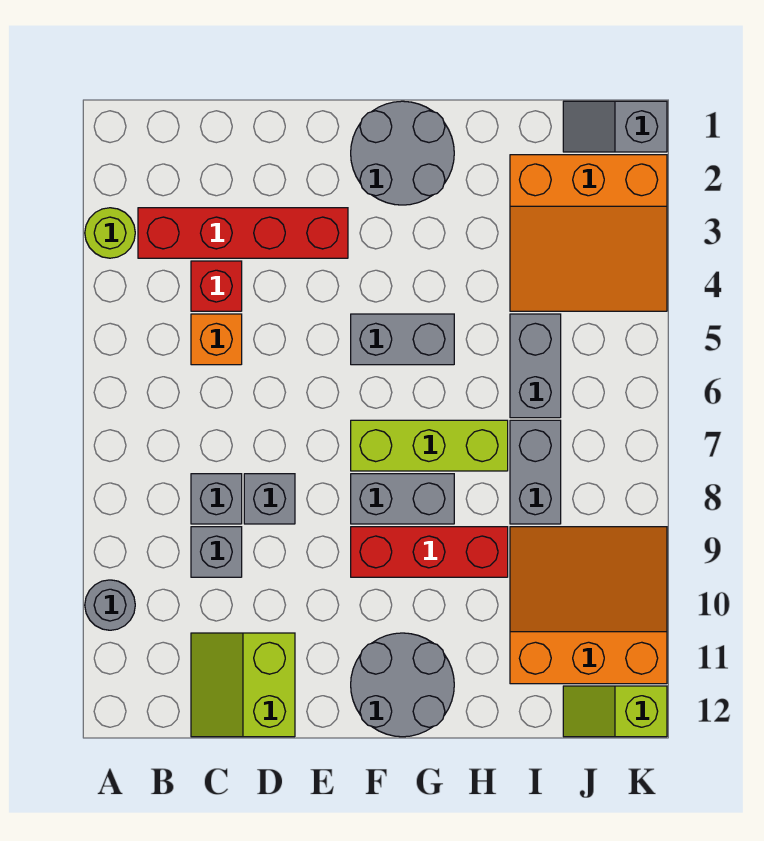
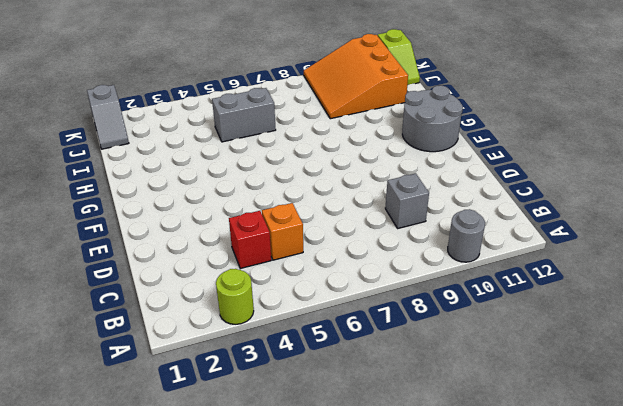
none -> red 1x4 brick [138,208,348,258]
none -> grey 1x1 brick [191,474,242,524]
none -> lime 2x2 slope [191,633,295,737]

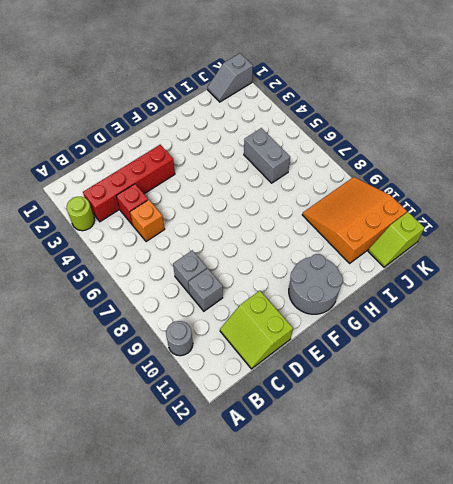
none -> grey 1x1 brick [244,474,295,524]
none -> grey 2x2 round brick [351,101,454,205]
none -> grey 1x2 brick [351,314,454,365]

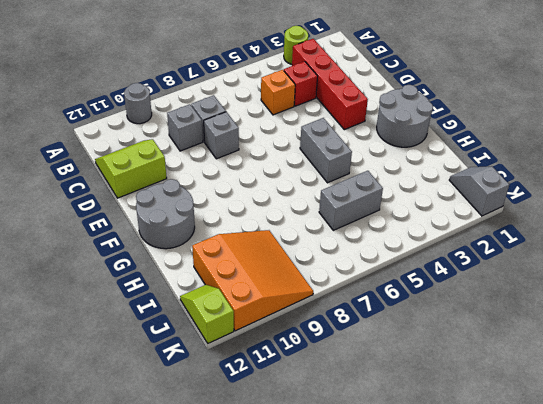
none -> lime 1x3 brick [351,420,508,471]
none -> grey 1x2 brick [351,474,454,524]
none -> red 1x3 brick [351,527,508,577]

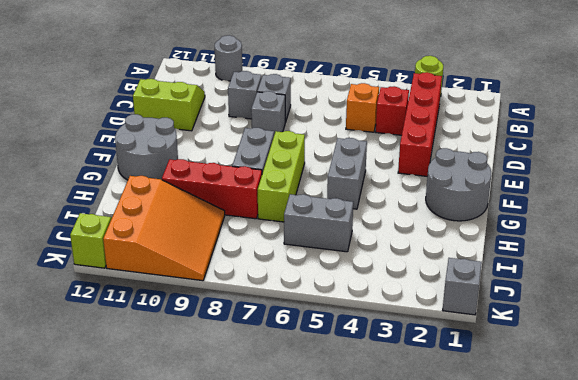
red 1x3 brick [162,159,262,219] -> red 1x3 brick turned to [351,527,508,577]
none -> orange 3x3 slope [510,155,667,311]
none -> grey 1x2 brick [510,420,561,524]

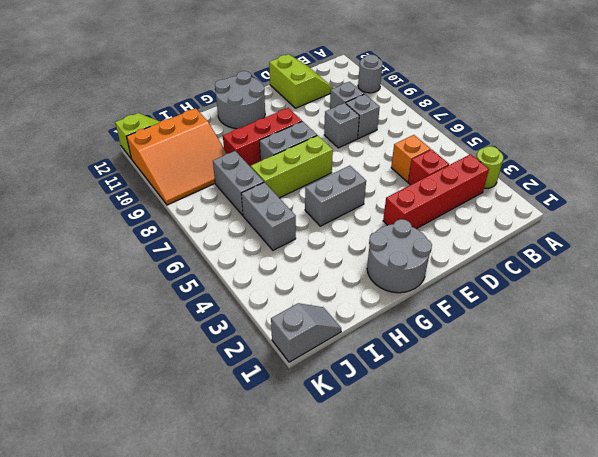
none -> orange 3x3 slope [510,155,667,311]

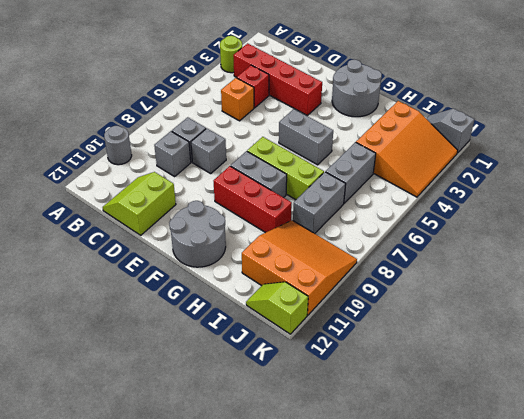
orange 3x3 slope [356,101,458,197] -> orange 3x3 slope turned to [510,155,667,311]

